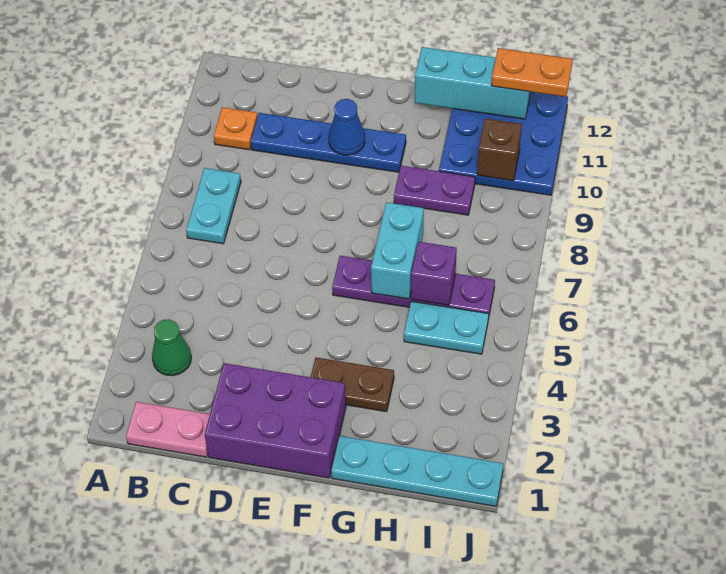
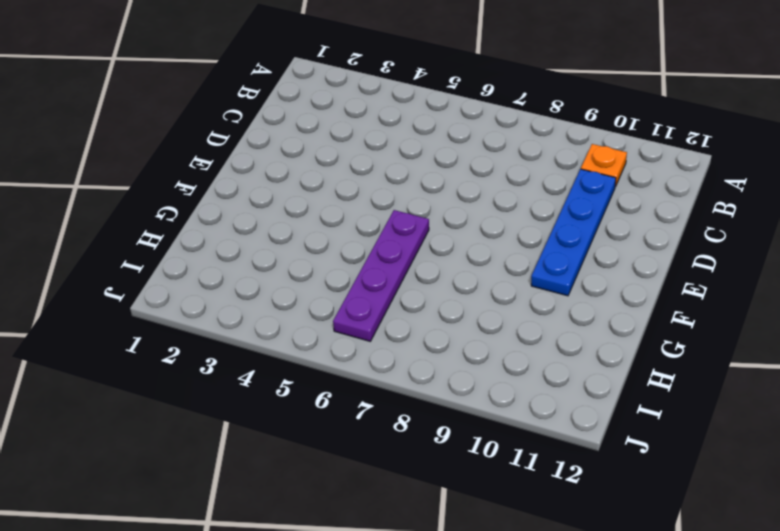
none -> pink 1x2 plate [126,402,210,457]
none -> green 1x1 cone [152,319,191,376]
none -> cyan 1x2 plate [186,168,241,244]

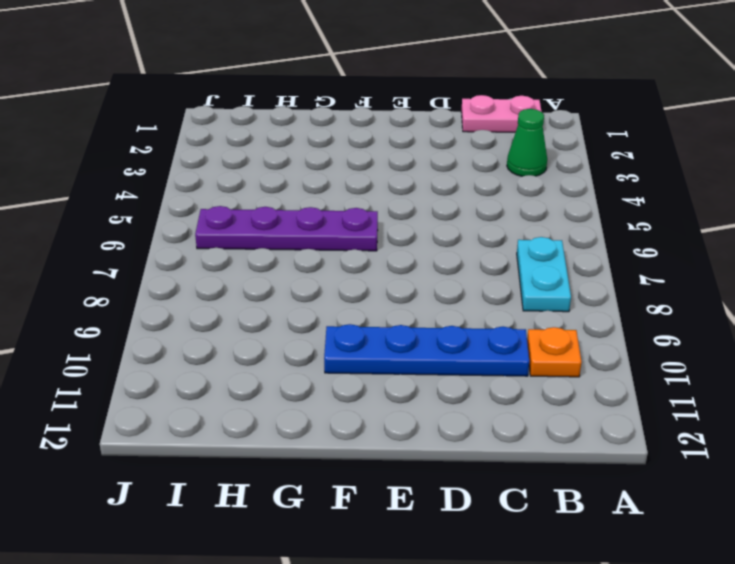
none -> purple 2x3 brick [205,363,346,478]
none -> brown 1x2 plate [311,357,394,412]
none -> cyan 1x4 plate [331,436,503,506]

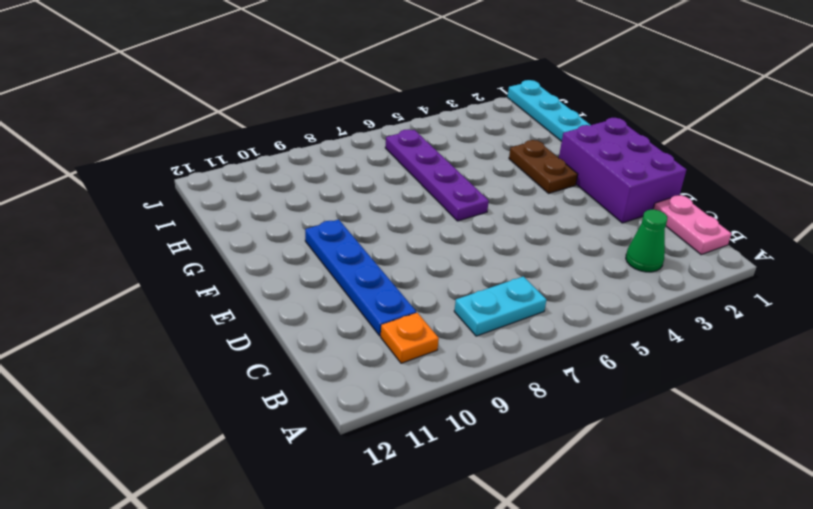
none -> purple 1x2 plate [394,166,475,215]
none -> cyan 1x2 plate [404,301,489,354]
none -> blue 3x3 plate [439,92,568,195]

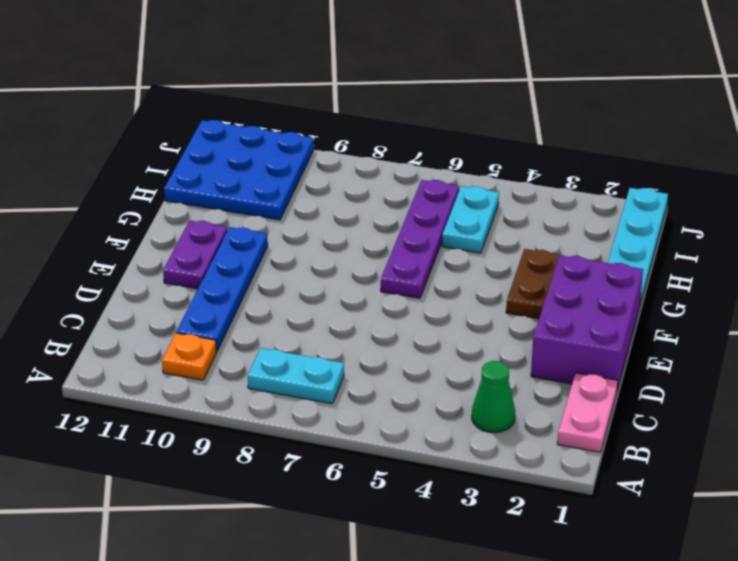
purple 1x2 plate [163,221,227,289] -> purple 1x2 plate moved to [394,166,475,215]
none -> blue 1x1 cone [329,99,365,155]
none -> cyan 1x2 brick [371,202,424,299]
none -> cyan 1x3 brick [415,47,531,119]

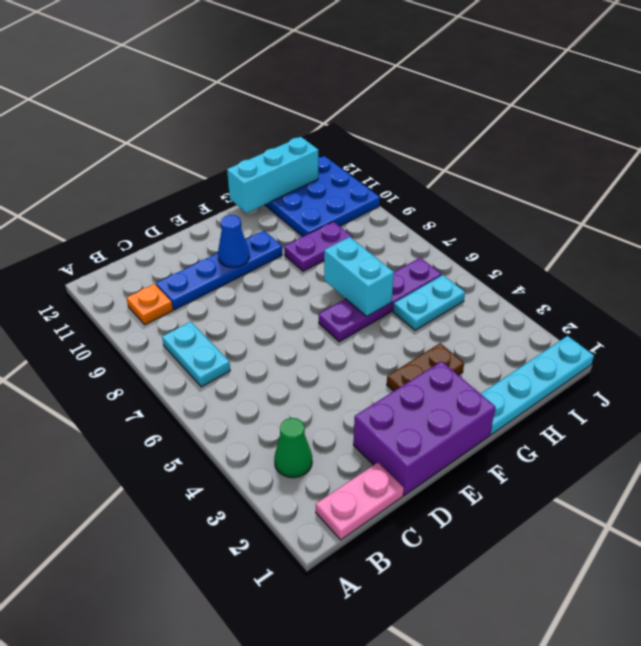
none -> purple 1x1 brick [411,242,457,305]
none -> brown 1x1 brick [477,119,522,181]
none -> orange 1x2 plate [491,48,573,97]

